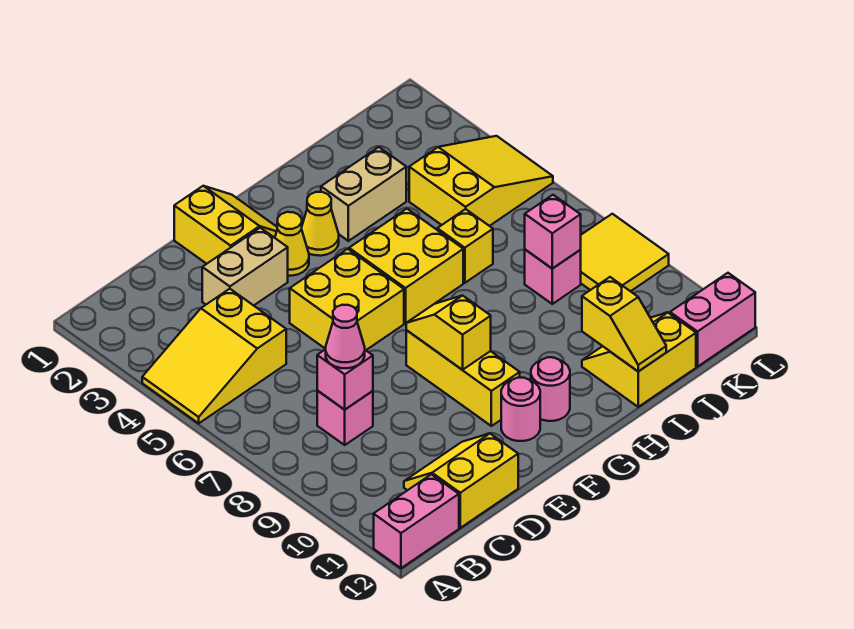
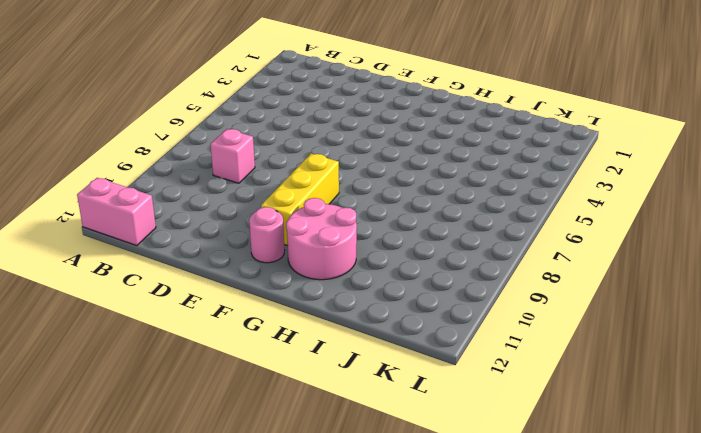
pink 2x2 round brick [286,198,357,280] -> pink 1x1 round brick [531,357,570,421]
none -> yellow 2x3 slope [142,289,286,423]
none -> yellow 2x2 slope [404,433,518,528]
none -> tan 1x2 brick [202,228,288,305]

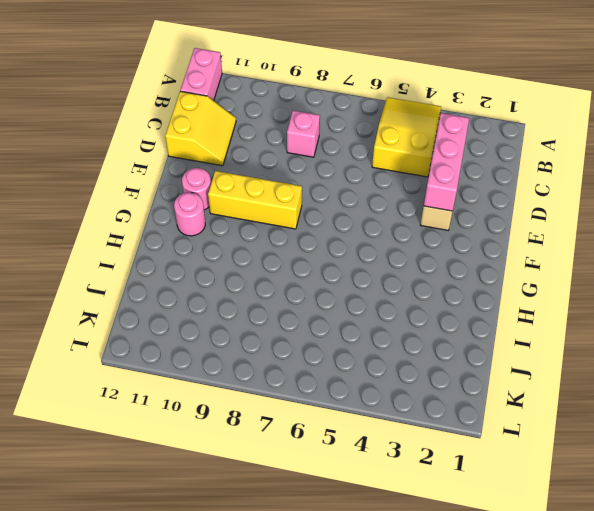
pink 1x3 brick [424,113,469,211] -> none
none -> yellow 2x2 slope [174,186,277,264]
none -> yellow 2x2 brick [290,249,404,350]
none -> yellow 1x1 cone [275,212,309,276]

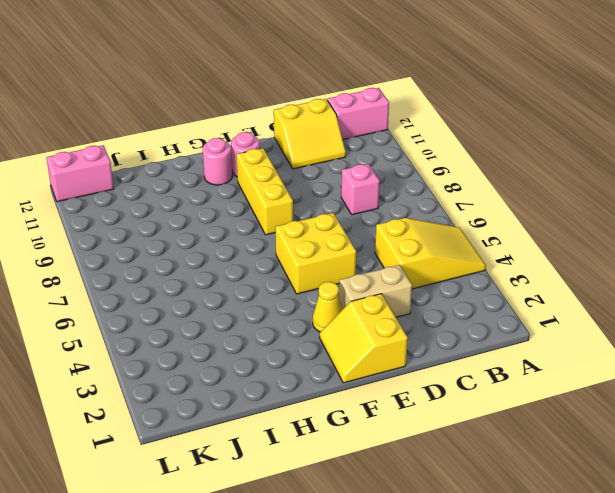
none -> yellow 1x1 cone [302,192,339,256]
none -> yellow 2x2 brick [349,209,463,323]
none -> tan 1x2 brick [321,147,406,241]

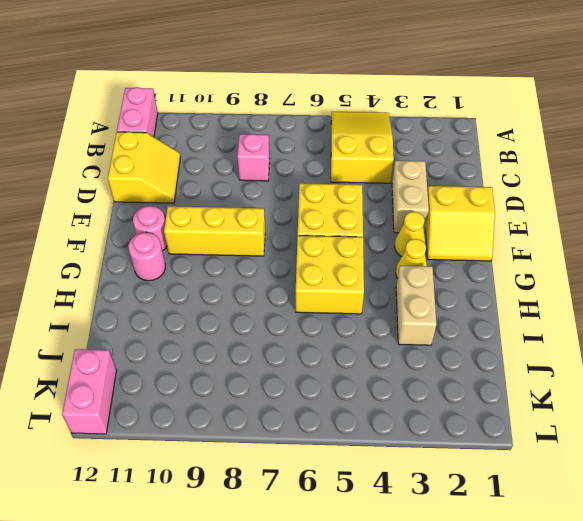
none -> yellow 1x1 brick [437,209,493,283]
none -> yellow 2x2 slope [582,312,696,407]
none -> yellow 2x3 slope [409,136,553,226]

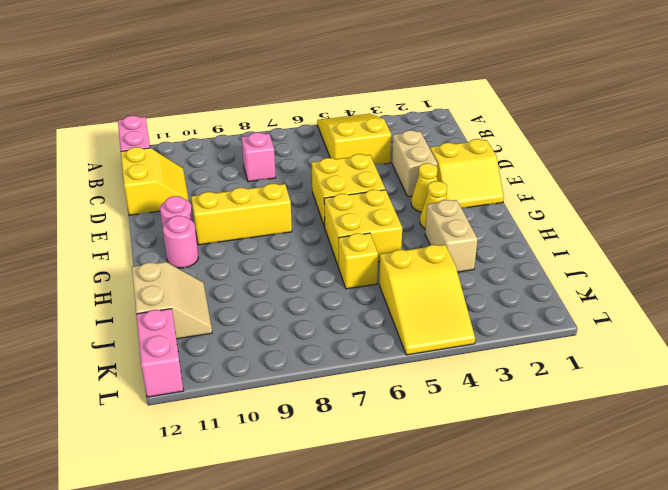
tan 2x2 slope [132,262,212,339] -> yellow 2x2 slope [582,312,696,407]
none -> pink 1x1 brick [525,250,581,304]
none -> yellow 2x2 tile [581,214,669,291]
none -> pink 1x1 brick [317,349,373,410]

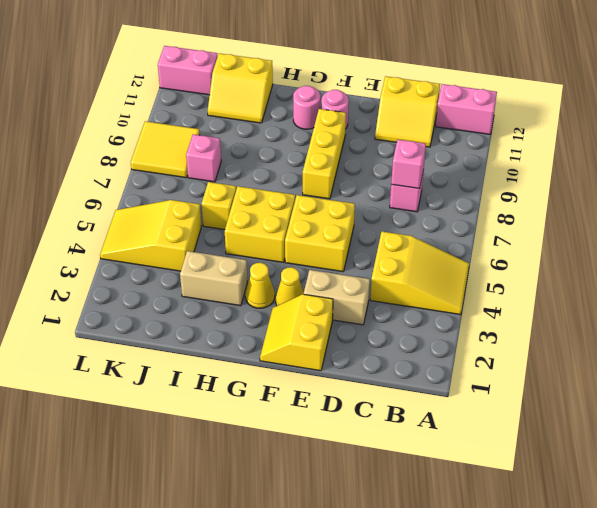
none -> yellow 1x2 slope [406,296,491,370]
none -> yellow 1x2 slope [582,277,666,371]
none -> pink 1x1 brick [525,195,581,269]

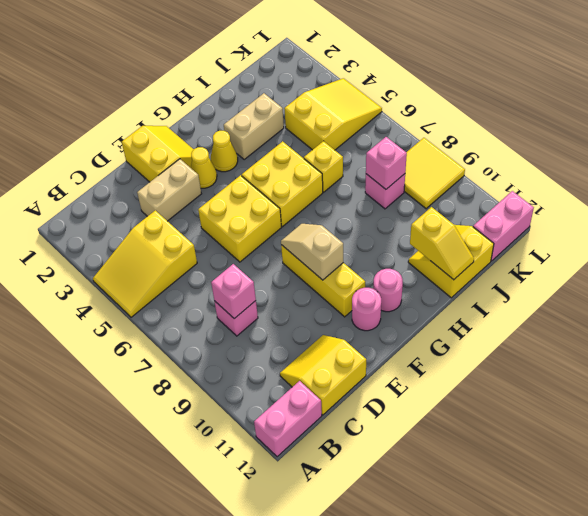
tan 1x2 slope [281,224,343,280] -> yellow 1x2 slope [406,296,491,370]
none -> pink 1x1 cone [326,305,365,368]

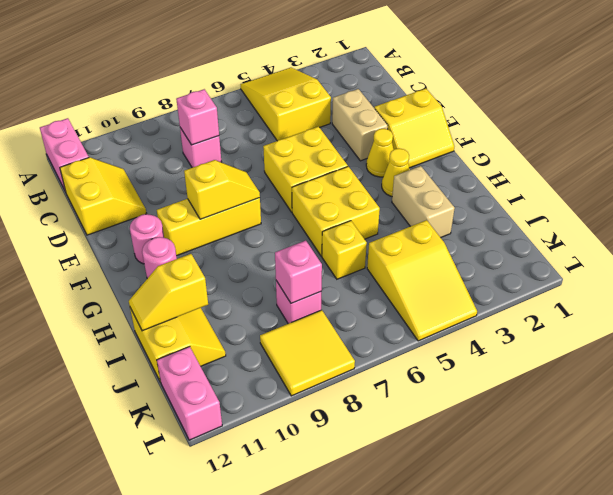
none -> pink 1x1 cone [326,305,365,368]

